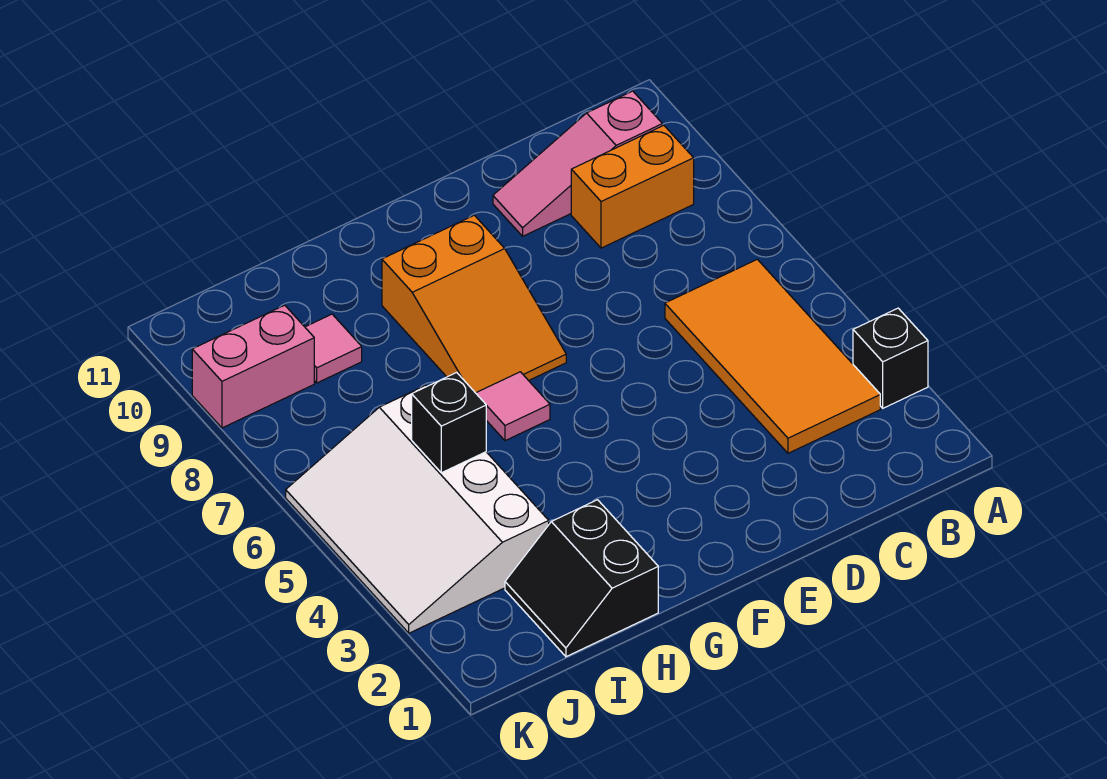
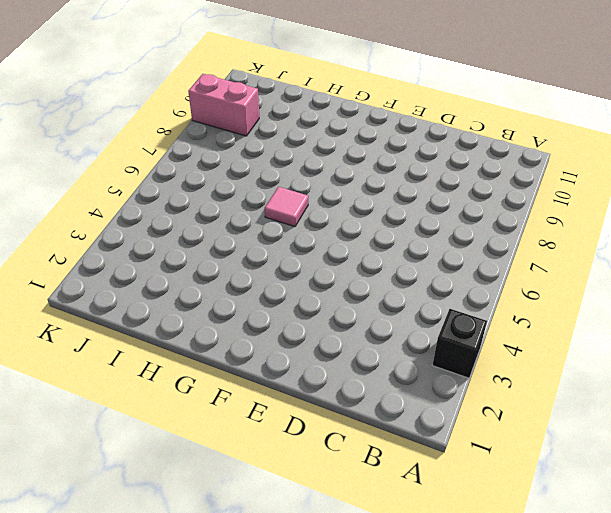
none -> orange 2x4 tile [665,259,880,453]
none -> orange 1x2 brick [571,125,694,248]

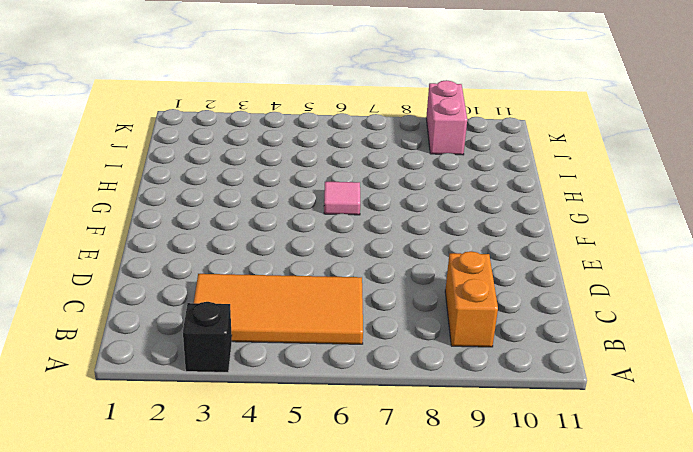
none -> pink 1x3 slope [493,91,662,236]
none -> orange 2x3 slope [382,215,566,393]

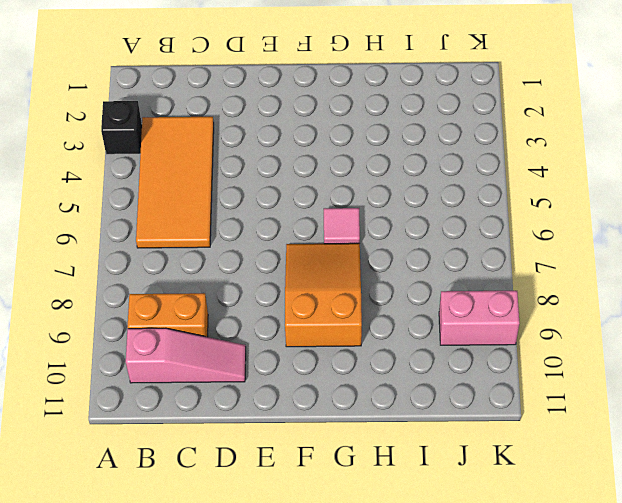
none -> black 2x2 slope [505,500,658,657]
none -> white 3x4 slope [286,385,549,633]

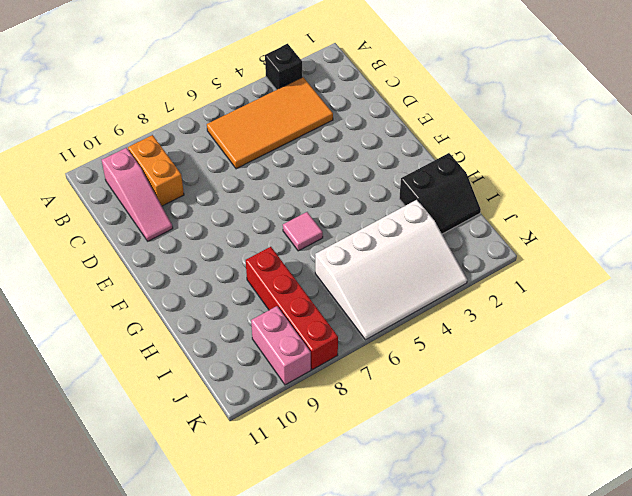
red 1x4 brick [246,247,338,370] -> none
none -> orange 2x3 slope [382,215,566,393]
none -> pink 1x1 tile [305,314,362,383]

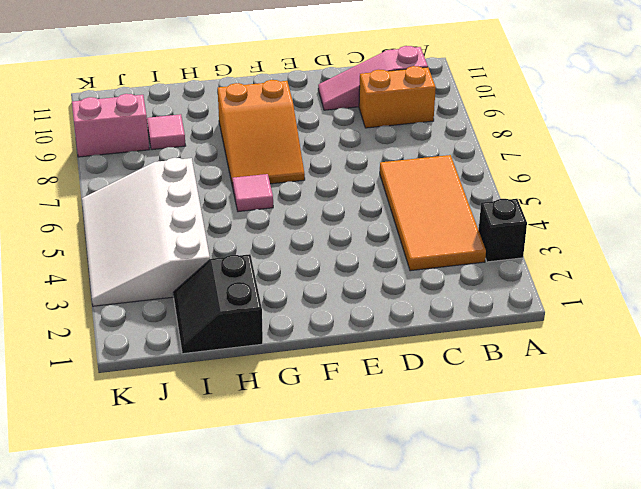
none -> black 1x1 brick [412,372,486,473]

